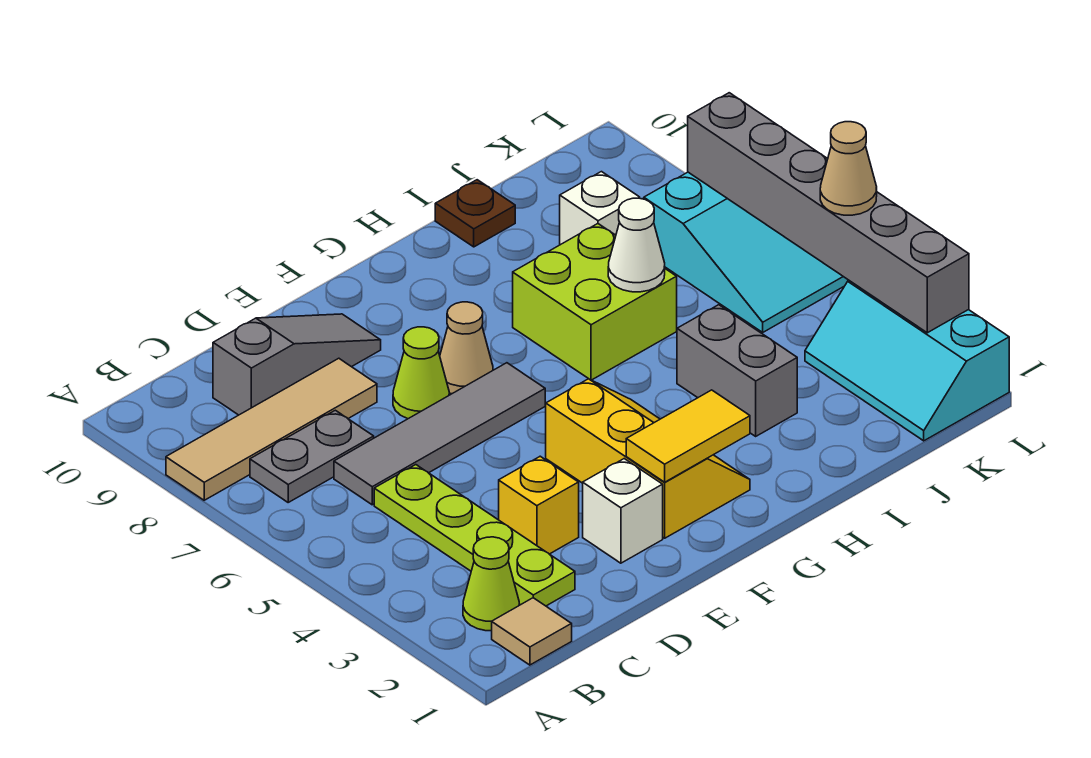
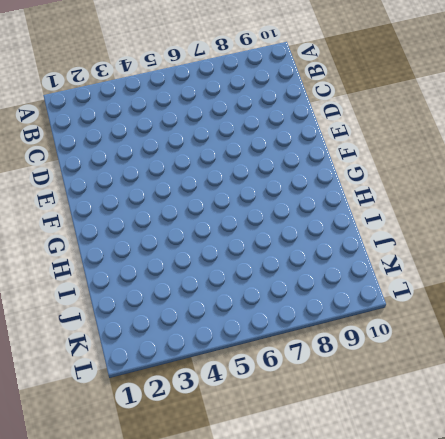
none -> tan 1x4 tile [166,358,377,500]
none -> tan 1x1 tile [492,598,572,665]
none -> lime 1x1 cone [463,537,519,631]

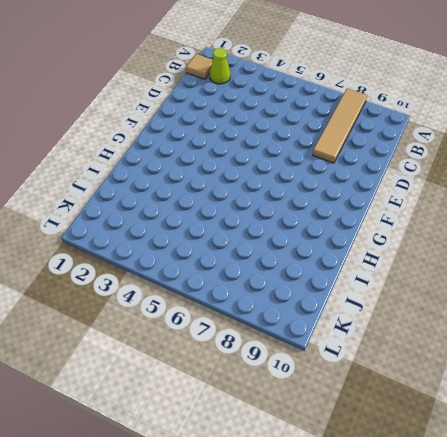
none -> grey 1x2 plate [250,410,374,502]
none -> lime 1x4 plate [374,465,575,606]
none -> grey 1x4 tile [334,363,545,505]

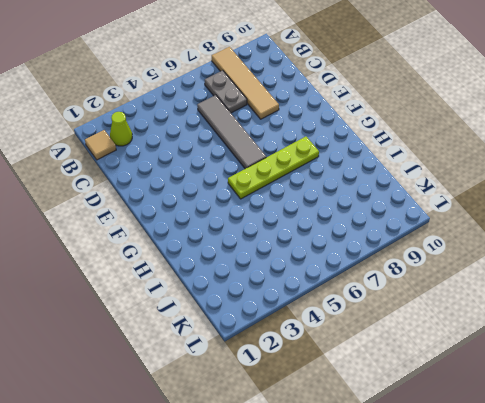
lime 1x4 plate [228,137,319,199] -> lime 1x4 plate moved to [374,465,575,606]
none -> grey 1x3 slope [213,314,381,415]
none -> yellow 1x1 brick [499,456,579,554]
none -> white 1x1 brick [583,459,663,563]

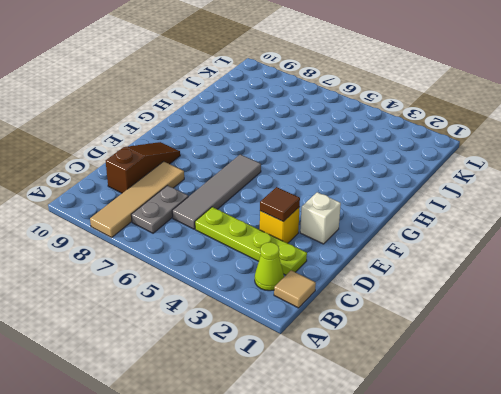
brown 1x3 slope [106,142,180,193] -> grey 1x3 slope [213,314,381,415]
brown 1x1 tile [260,187,300,222] -> none
none -> lime 1x1 cone [393,327,449,419]
none -> yellow 2x3 slope [546,379,750,538]
none -> tan 1x1 cone [440,302,493,394]

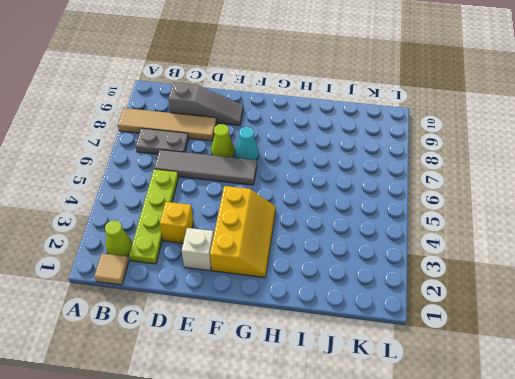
cyan 1x1 cone [235,127,259,160] -> tan 1x1 cone [440,302,493,394]
none -> lime 2x2 brick [513,224,677,380]
none -> grey 1x2 brick [677,305,797,436]
none -> brown 1x1 plate [435,180,515,247]

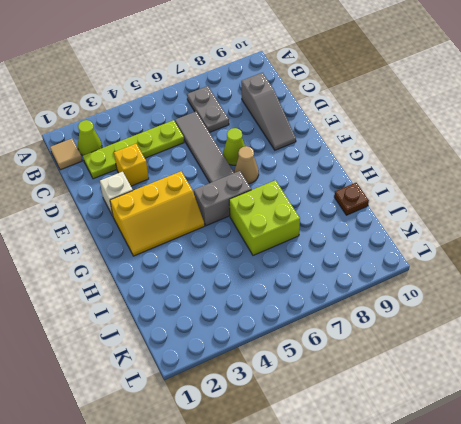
grey 1x2 brick [194,171,251,226] -> grey 1x2 brick moved to [677,305,797,436]
none -> tan 1x4 tile [166,358,377,500]
none -> white 1x1 brick [560,172,640,245]
none -> cyan 2x3 slope [805,281,1009,441]

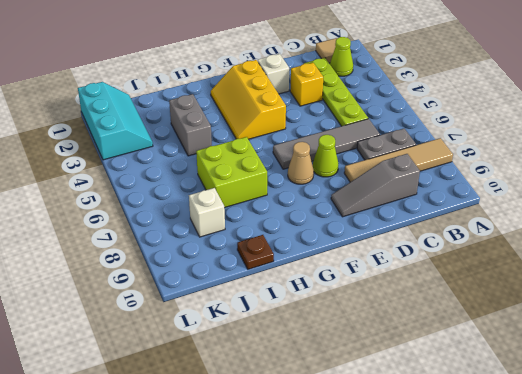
none -> cyan 2x3 slope [644,172,848,332]
none -> yellow 1x2 tile [626,390,750,482]
none -> white 1x1 cone [608,198,665,292]

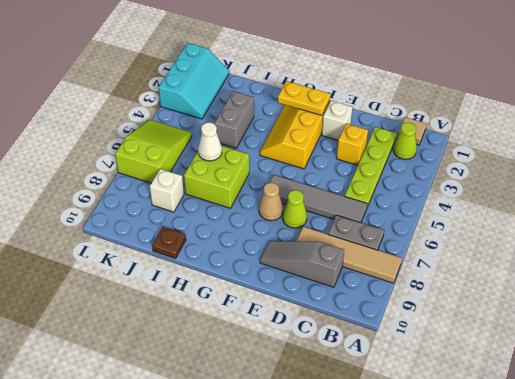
yellow 1x2 plate [278,81,330,115] -> yellow 1x2 tile [626,390,750,482]
lime 2x3 slope [115,120,192,183] -> cyan 2x3 slope [644,172,848,332]
none -> grey 1x6 brick [688,93,969,333]
none -> tan 1x1 cone [820,122,877,215]

